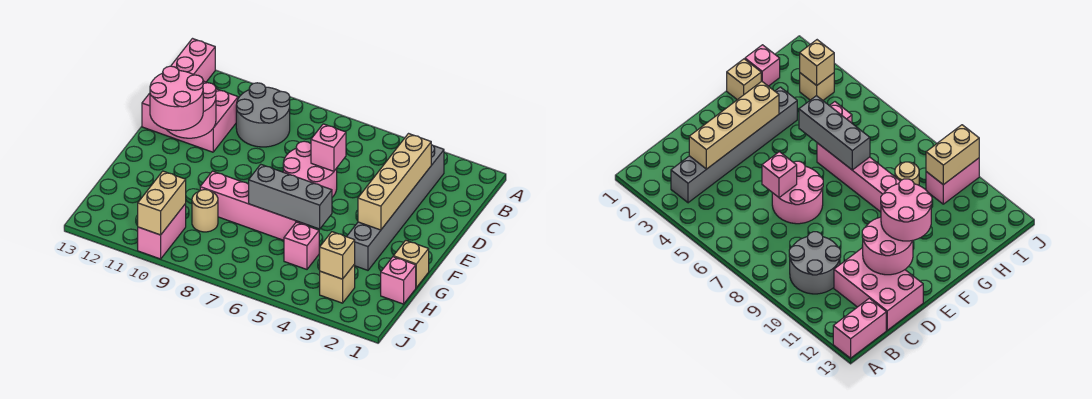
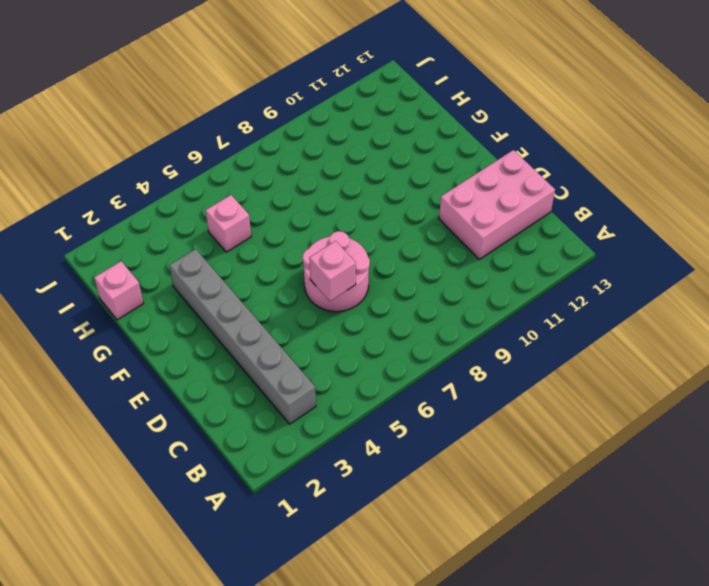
none -> pink 1x2 brick [171,39,215,82]
none -> grey 2x2 round brick [236,83,290,147]
none -> tan 1x1 brick [393,240,429,287]

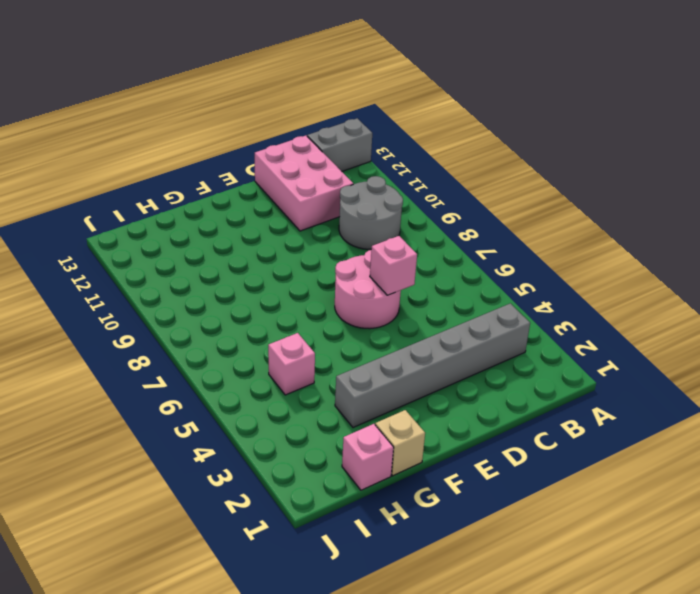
grey 1x2 brick [307,118,372,171] -> pink 1x2 brick [171,39,215,82]
none -> pink 1x4 brick [200,171,308,240]
none -> tan 1x1 round brick [192,190,218,232]
none -> tan 1x1 brick [320,264,355,303]

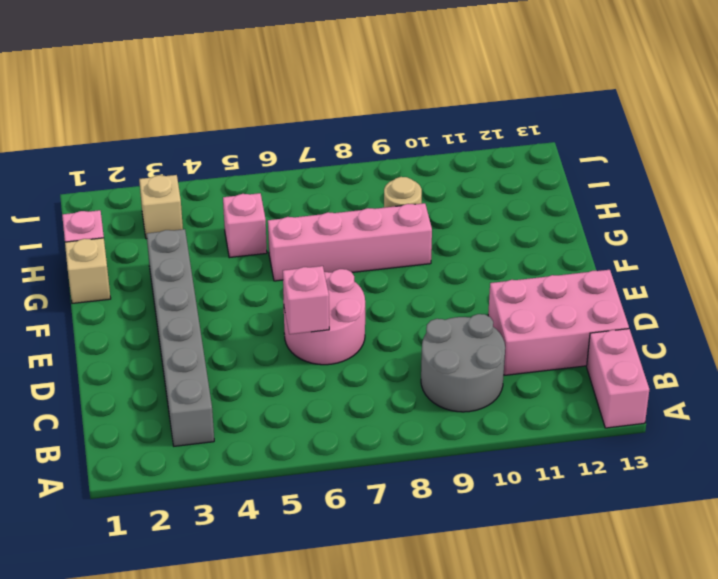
none -> pink 1x2 brick [138,204,186,259]
none -> tan 1x4 brick [358,134,431,230]
none -> pink 2x2 round brick [166,81,216,138]

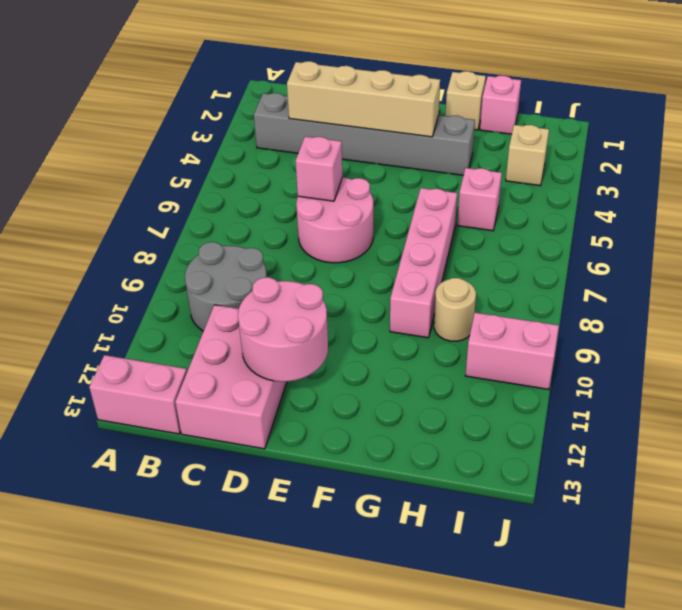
none -> grey 1x3 brick [249,165,332,229]
none -> tan 1x1 brick [320,232,355,279]
none -> tan 1x2 brick [138,171,186,235]

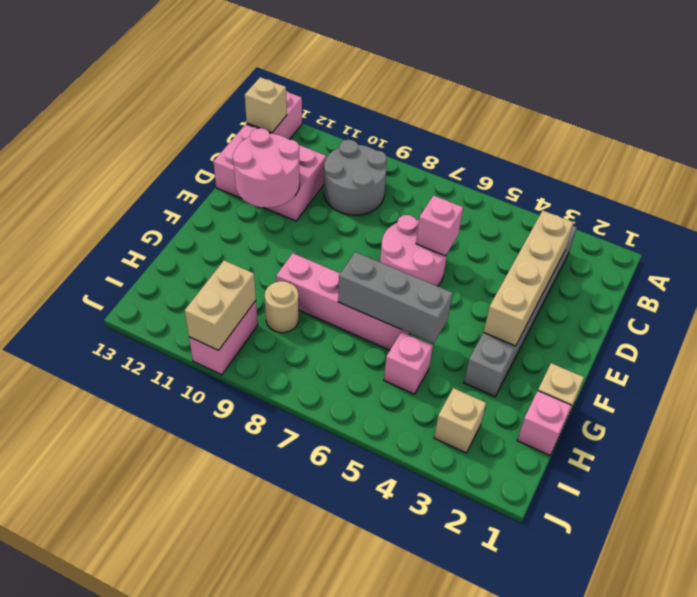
tan 1x1 brick [245,77,287,133] -> tan 1x1 brick moved to [320,232,355,279]
none -> pink 2x2 round brick [150,66,203,131]

